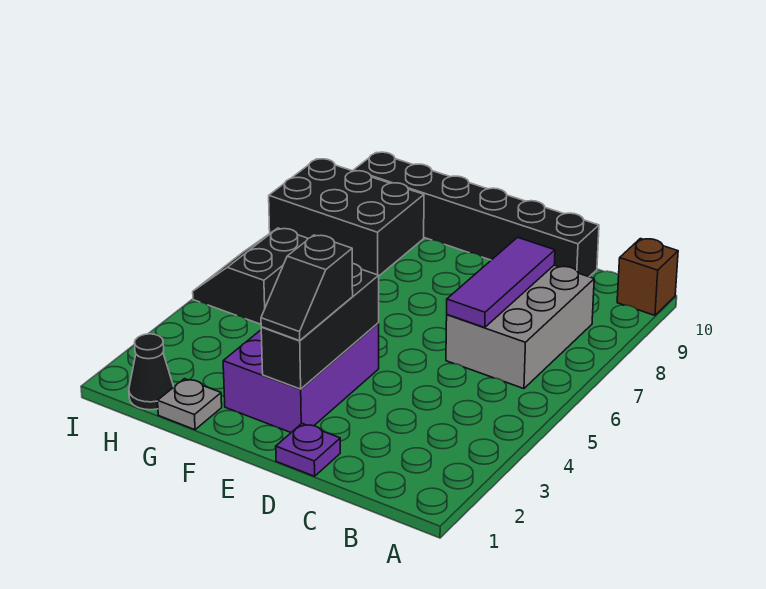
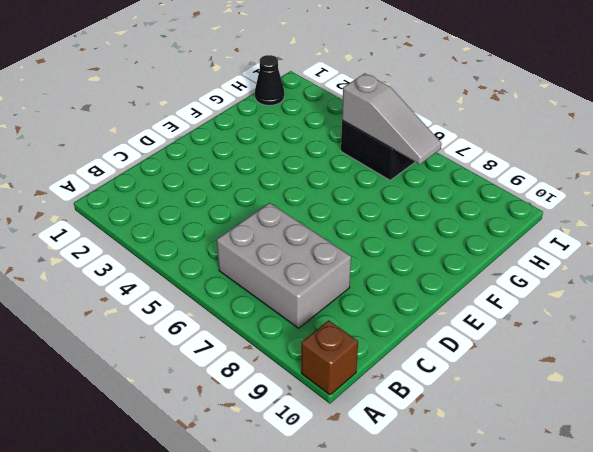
grey 1x3 slope [342,73,442,164] -> none
none -> black 1x6 brick [354,152,599,277]
none -> purple 1x1 plate [276,424,340,476]
none -> purple 2x3 brick [223,323,379,432]

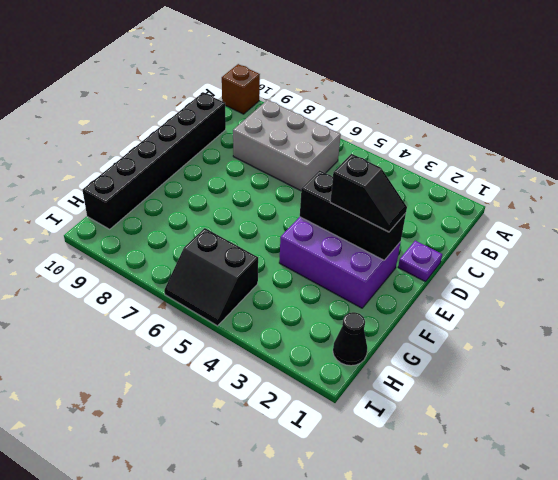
none -> grey 1x1 plate [158,379,222,430]
none -> black 2x3 brick [269,159,424,276]
none -> purple 1x3 tile [447,237,555,327]

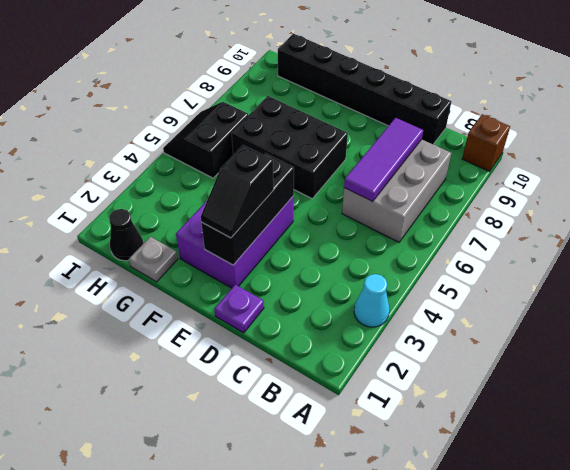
cyan 1x1 cone [354,274,389,327] -> none
black 2x3 brick [232,96,348,198] -> black 2x3 brick moved to [269,159,424,276]

